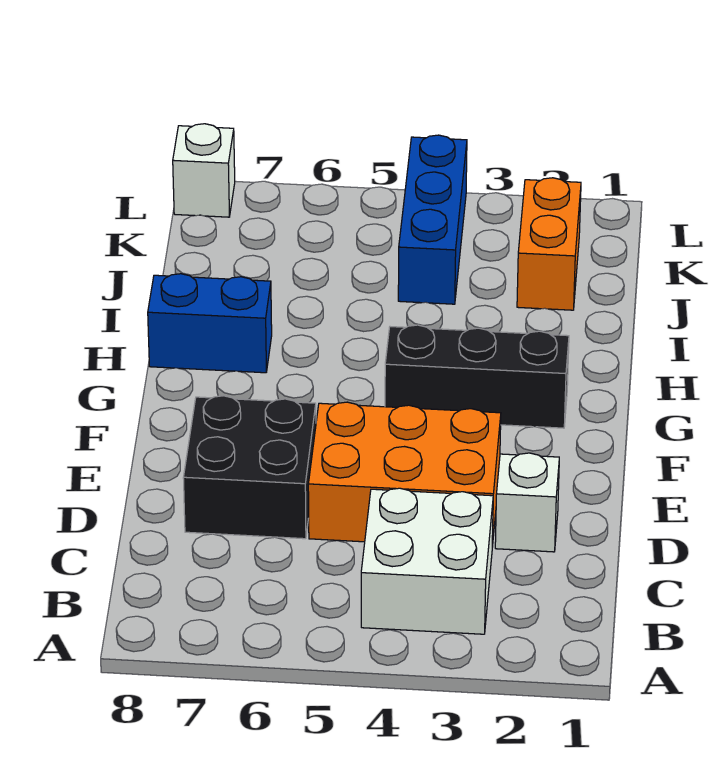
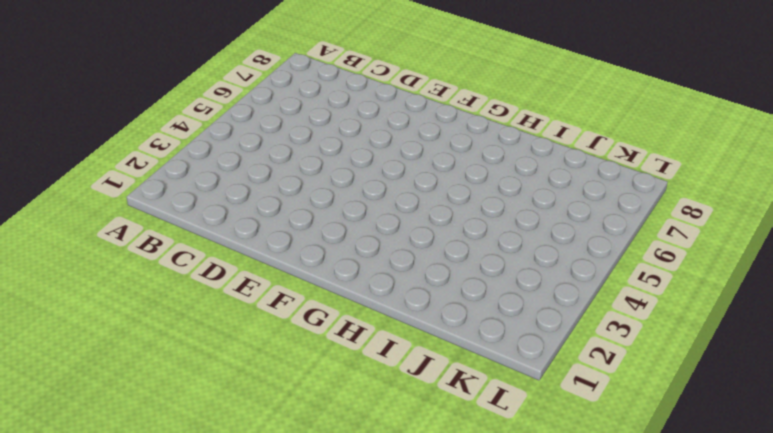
none -> white 2x2 brick [361,488,493,634]
none -> white 1x1 brick [495,453,559,552]

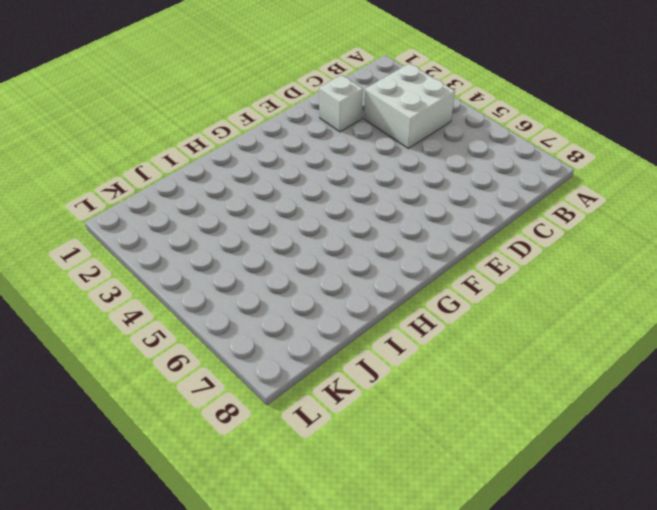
none -> orange 2x3 brick [308,402,501,547]
none -> black 2x2 brick [183,396,316,539]

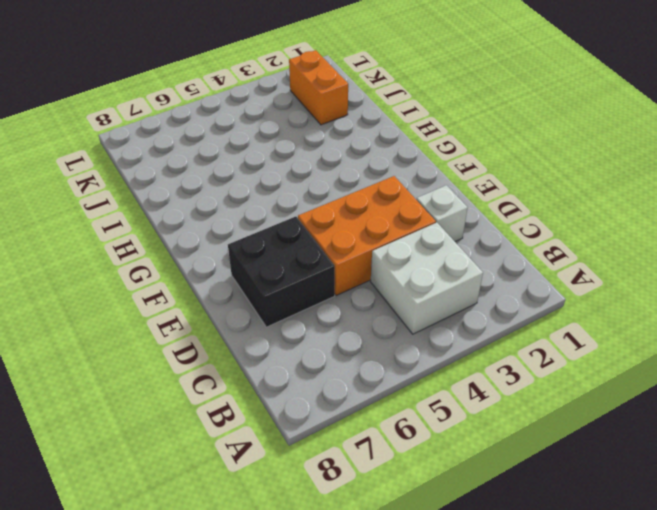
none -> black 1x3 brick [385,325,569,428]
none -> blue 1x2 brick [148,274,272,373]

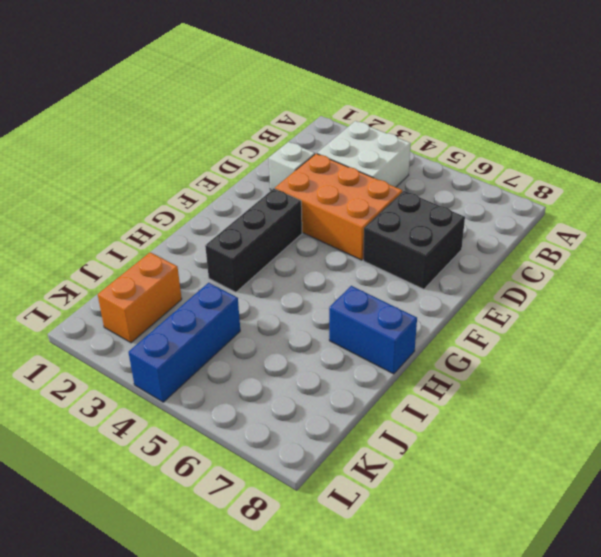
black 1x3 brick [205,189,302,292] -> black 1x3 brick turned to [385,325,569,428]
none -> white 1x1 brick [173,124,235,217]

